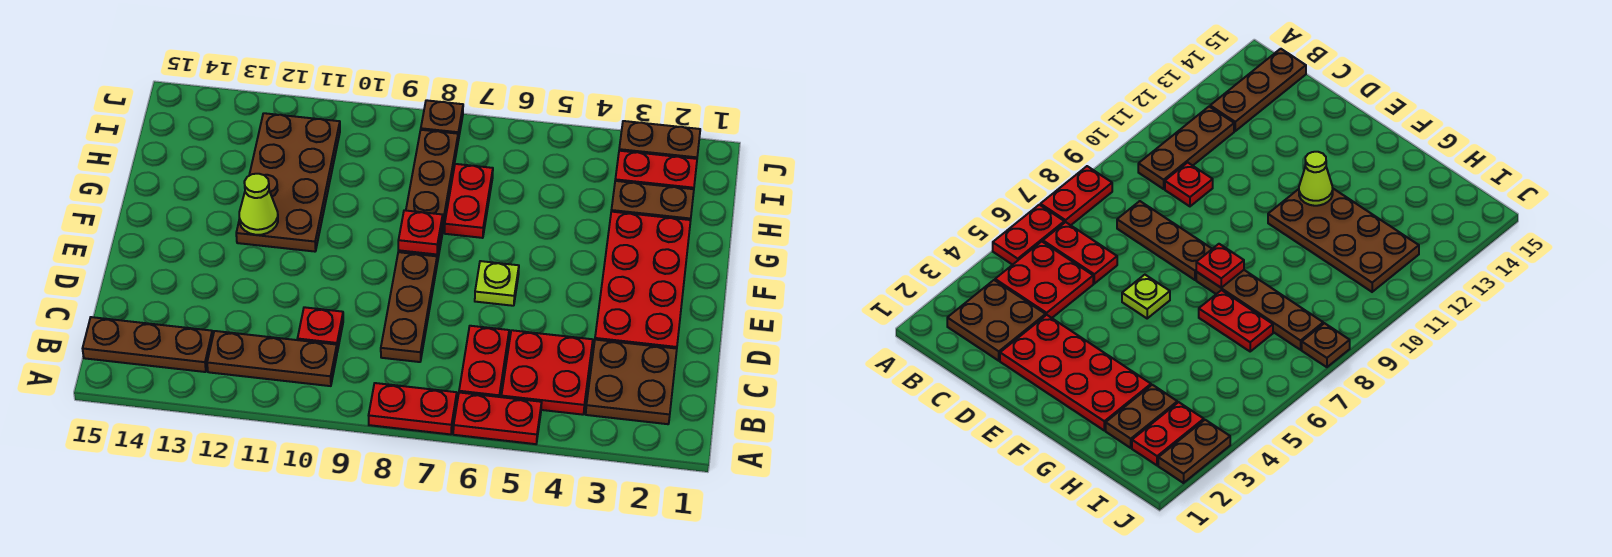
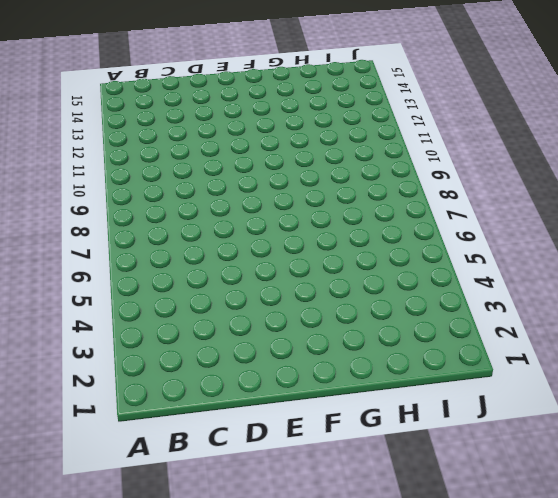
none -> red 1x2 plate [453,393,542,444]
none -> red 1x2 plate [369,383,457,434]
none -> brown 2x2 plate [586,340,677,424]

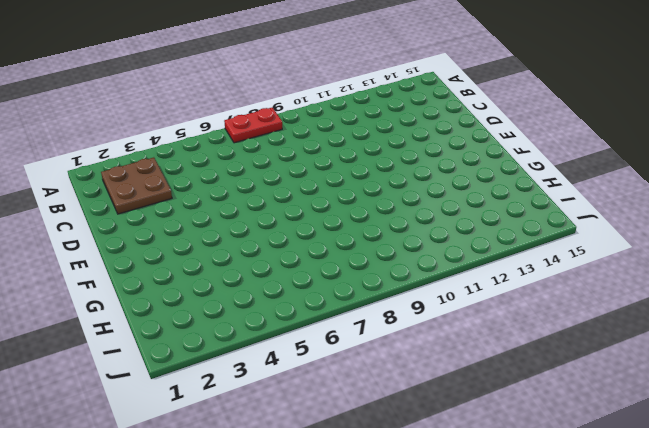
none -> red 1x2 plate [453,393,542,444]
none -> red 2x2 plate [501,330,593,415]
none -> red 1x2 plate [459,326,509,397]

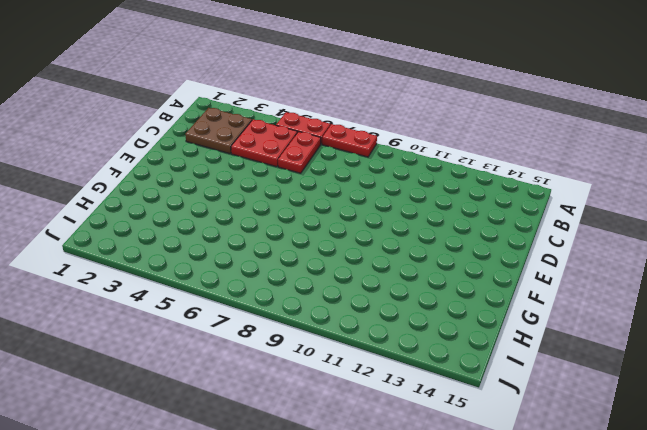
none -> brown 1x3 plate [207,331,337,386]
none -> brown 1x3 plate [83,317,213,372]
none -> brown 1x3 plate [381,252,437,362]

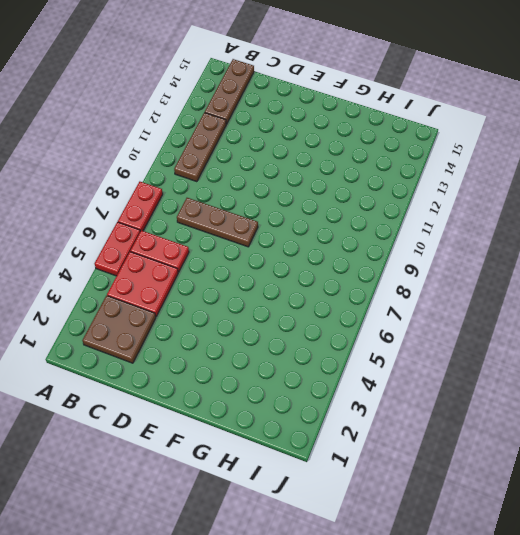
none -> red 1x1 plate [298,307,343,352]
none -> red 2x4 plate [595,212,691,349]
none -> lime 1x1 plate [475,261,519,306]

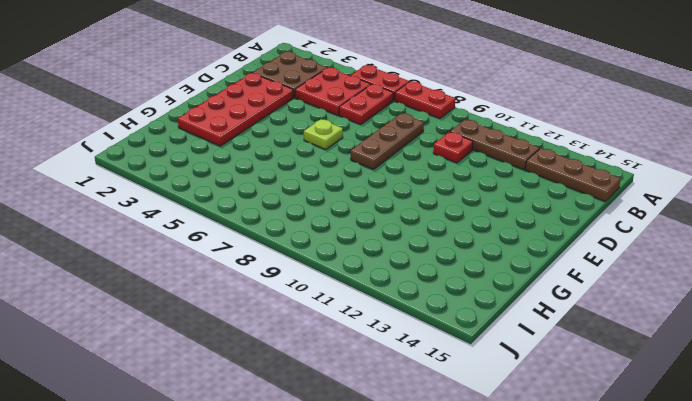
none -> brown 1x4 plate [399,130,458,263]
none -> brown 2x4 plate [236,113,340,252]
none -> red 1x2 plate [445,164,493,238]

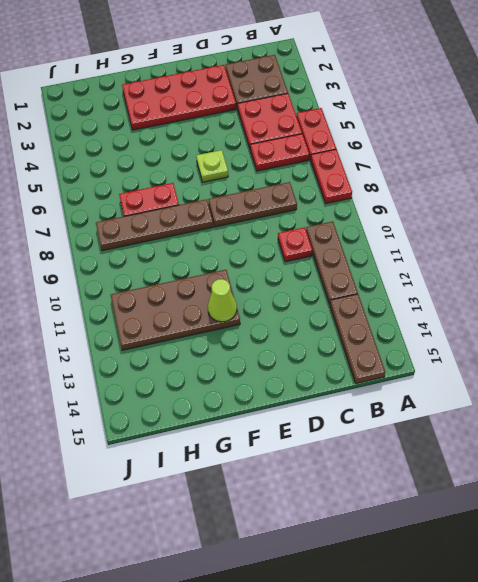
none -> brown 1x2 plate [611,181,694,220]
none -> red 1x2 plate [615,151,697,189]
none -> brown 1x2 plate [619,121,700,159]

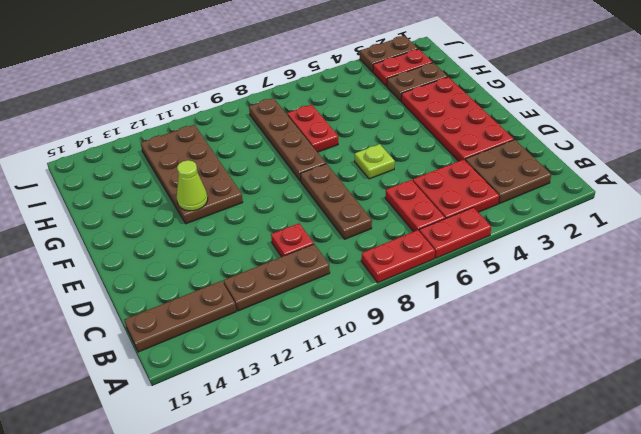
none -> brown 1x1 plate [421,100,463,140]
none -> red 1x1 plate [398,210,443,255]

